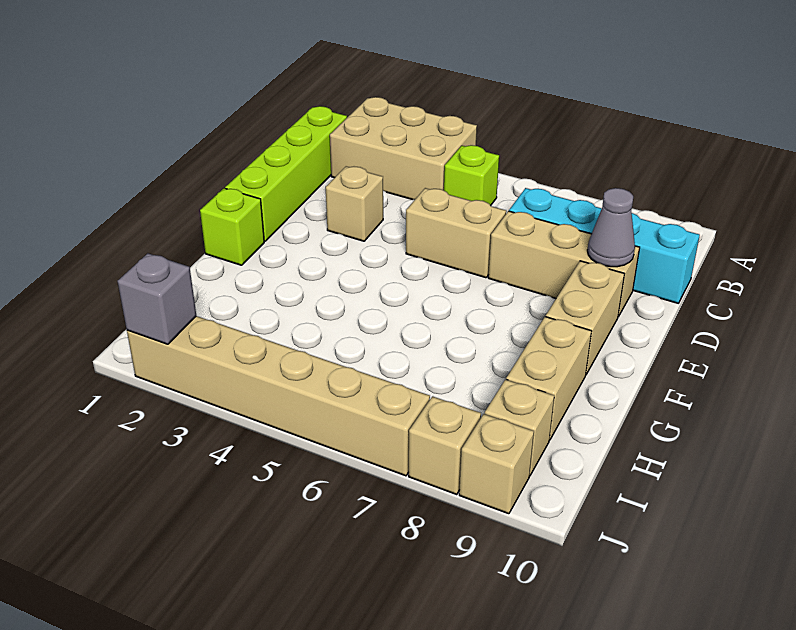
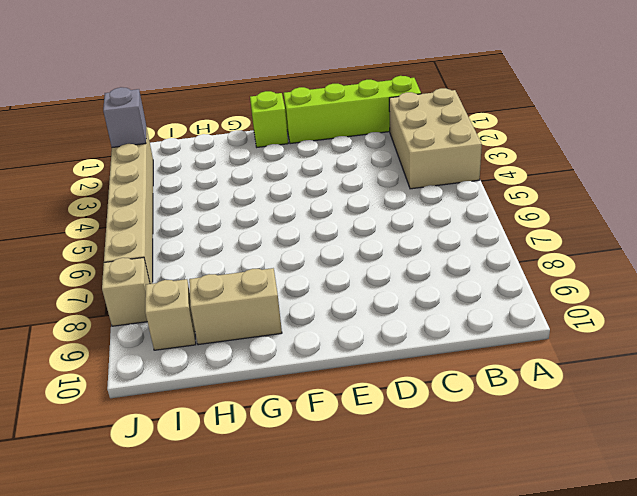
none -> lime 1x1 brick [444,145,499,206]
none -> cyan 1x4 brick [509,188,700,303]
none -> tan 1x1 brick [326,166,383,241]

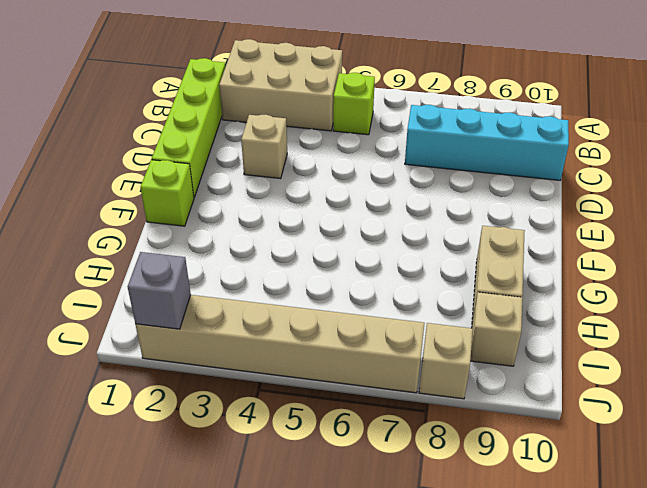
none -> tan 1x2 brick [406,188,506,278]
none -> tan 1x3 brick [488,211,640,317]
none -> tan 1x2 brick [546,261,624,374]

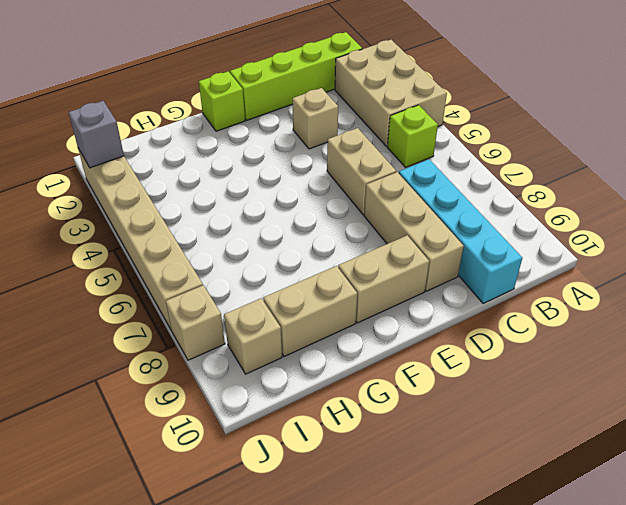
none -> tan 1x1 brick [459,414,534,514]
none -> grey 1x1 cone [587,188,635,267]

